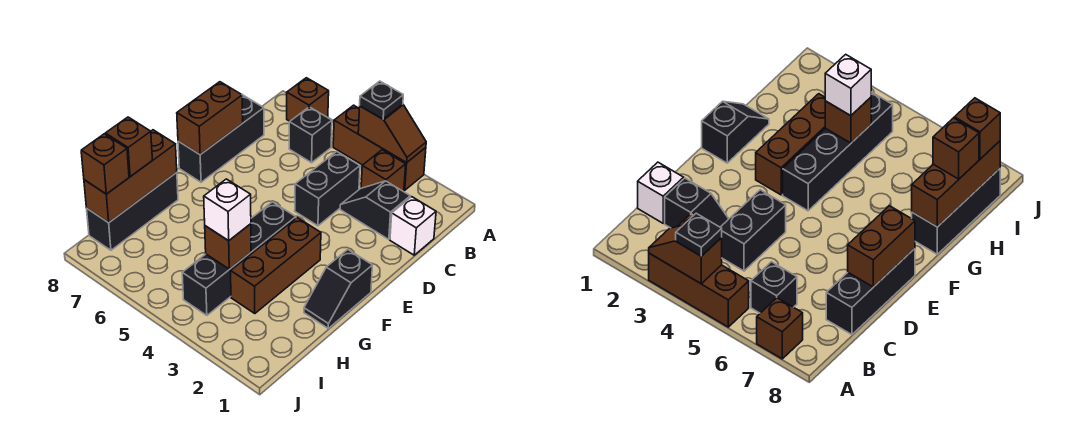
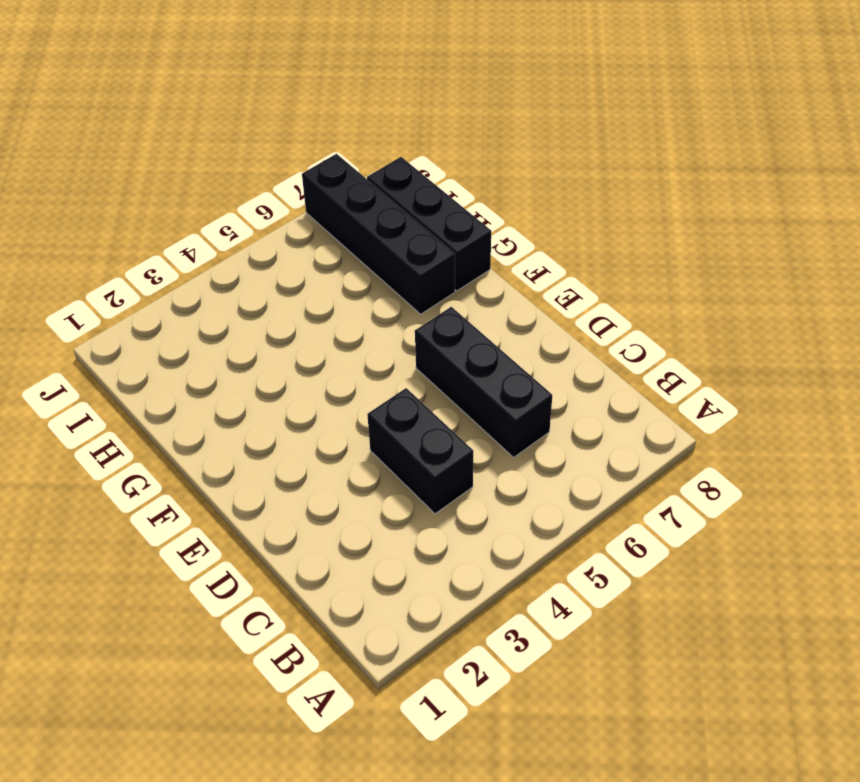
black 1x3 brick [415,307,552,457] -> black 1x3 brick moved to [178,95,264,182]
black 1x4 brick [302,154,455,314] -> black 1x4 brick moved to [182,202,296,315]
none -> brown 1x3 brick [333,105,426,190]
none -> brown 1x1 brick [287,78,329,121]
none -> brown 1x1 brick [361,150,406,192]

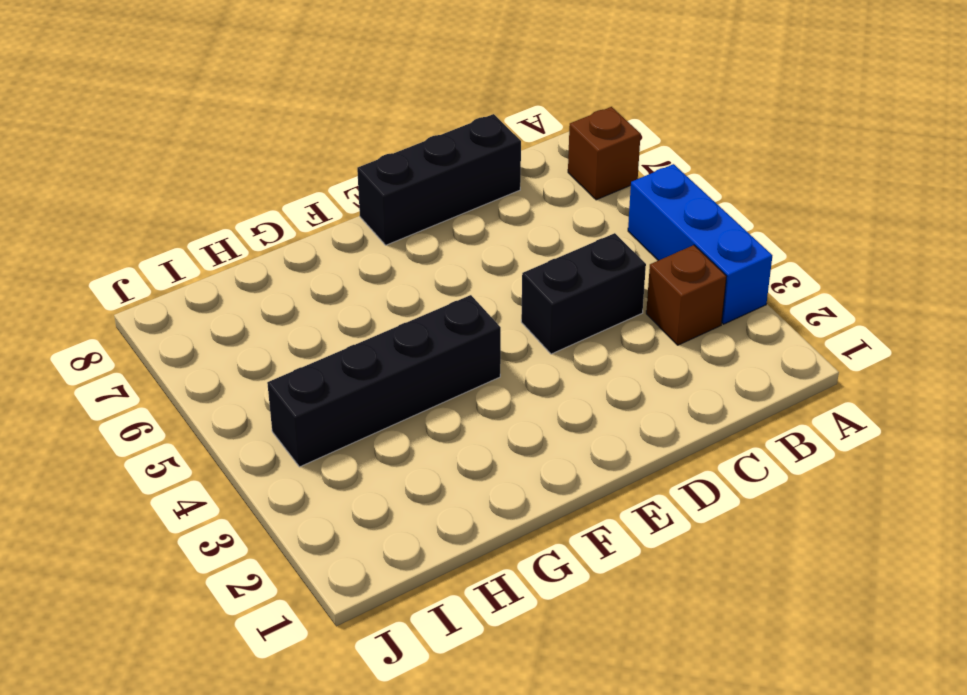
blue 1x3 brick [628,164,772,324] -> brown 1x3 brick [333,105,426,190]
none -> black 1x1 brick [289,107,332,163]
none -> white 1x1 brick [390,197,436,255]
none -> black 1x2 slope [340,181,410,240]

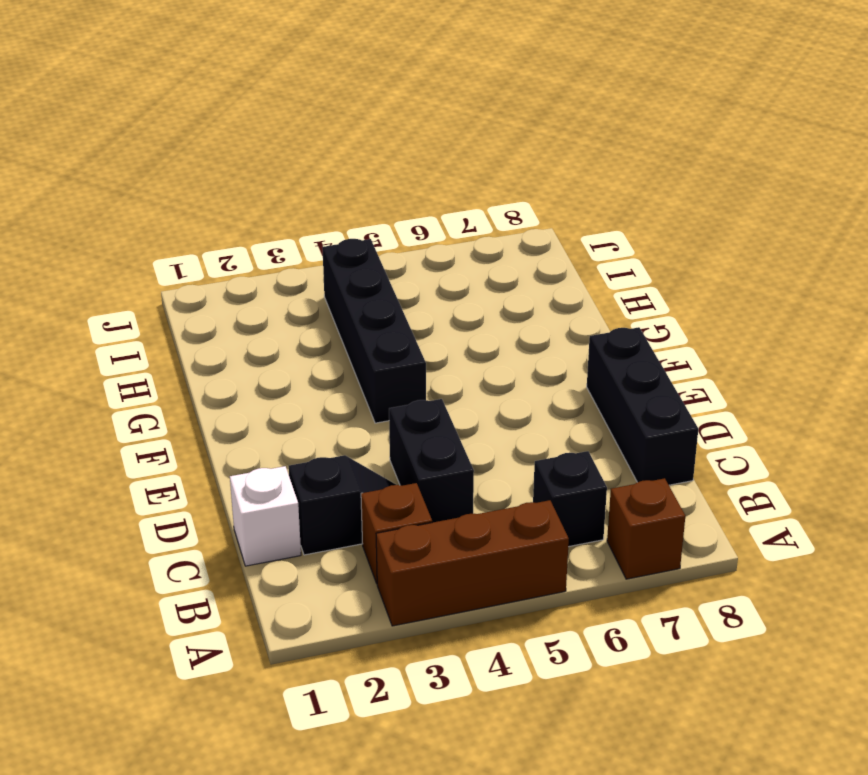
none -> black 1x2 slope [304,250,372,328]
none -> brown 1x3 brick [231,218,321,314]
none -> black 1x3 brick [87,172,178,250]

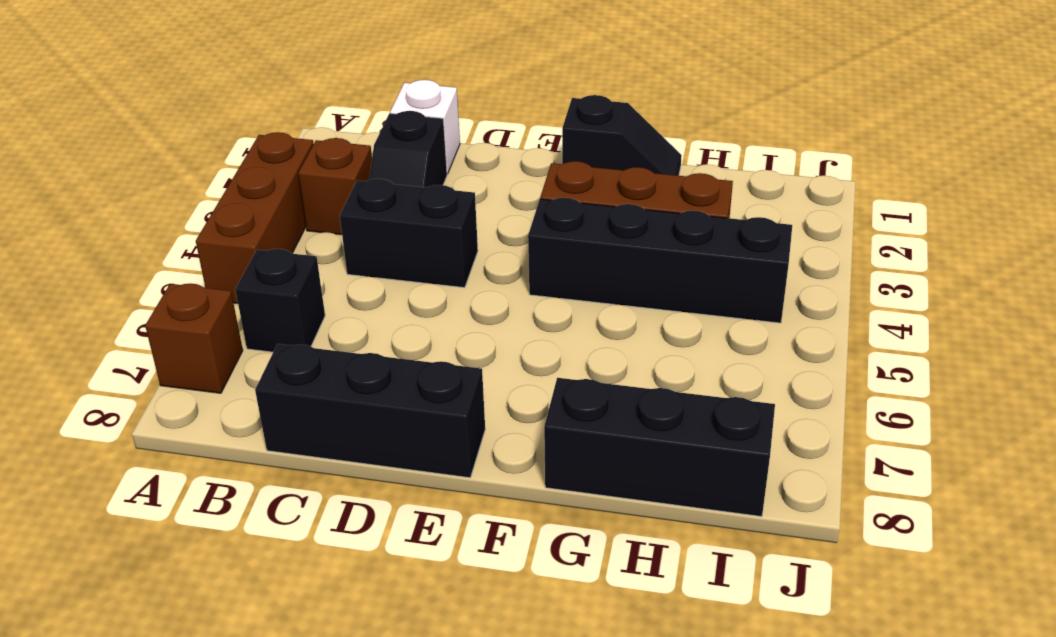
none -> brown 1x2 slope [358,104,426,163]
none -> brown 1x2 brick [177,82,243,155]
none -> brown 1x3 brick [84,130,177,223]

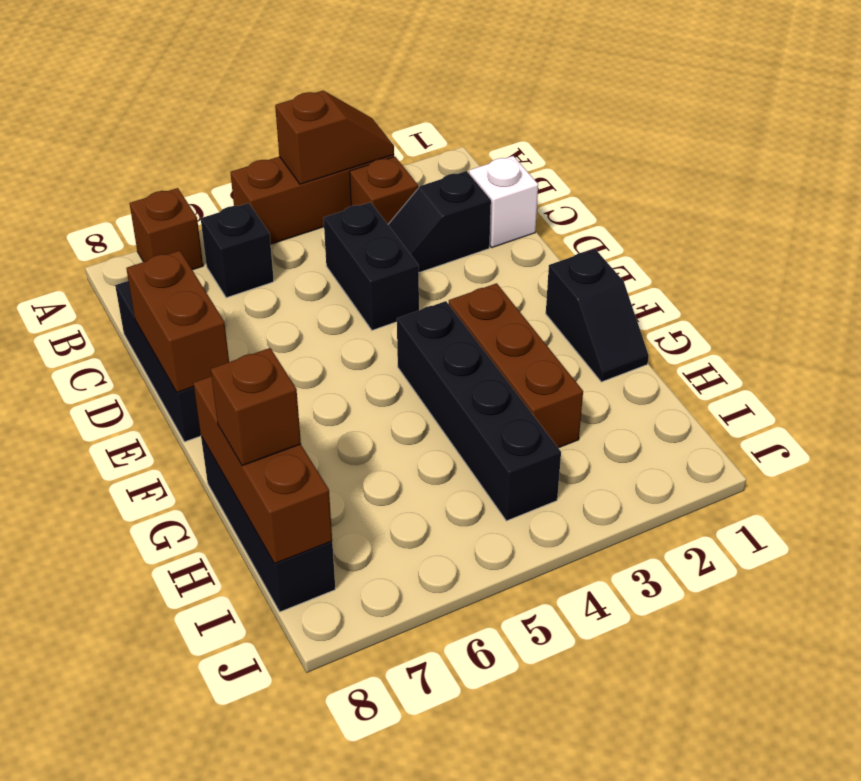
none -> brown 1x1 brick [205,224,251,269]
none -> black 1x1 plate [360,81,403,119]
none -> white 1x1 brick [204,179,251,241]

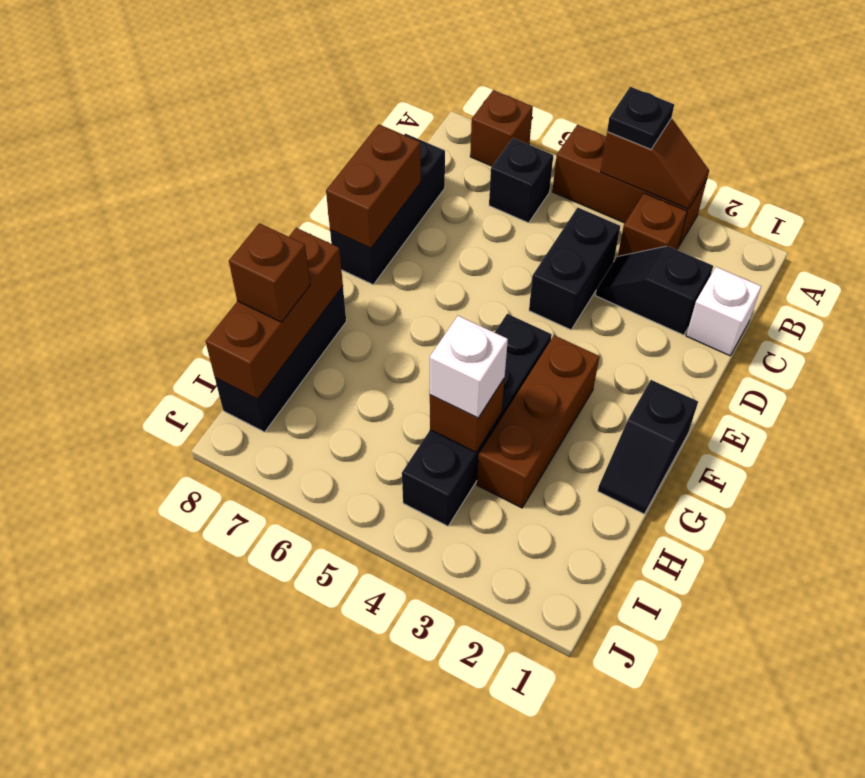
none -> brown 1x1 brick [81,134,129,194]

